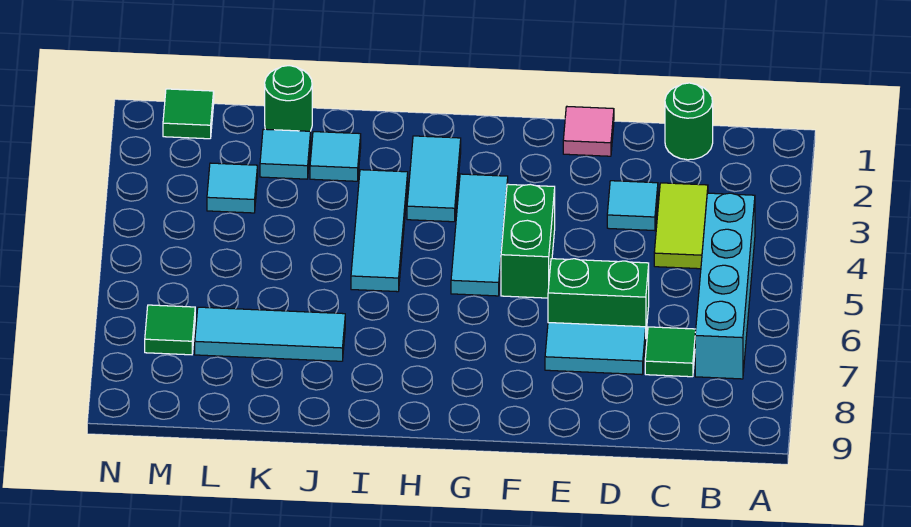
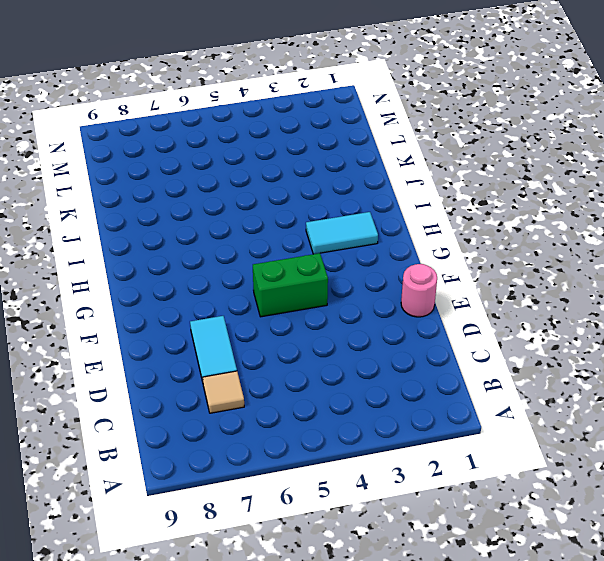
tan 1x1 tile [203,371,244,413] -> green 1x1 tile [645,327,696,377]
pink 1x1 round brick [401,264,437,317] -> pink 1x1 tile [563,107,614,156]
none -> cyan 1x4 brick [695,193,755,379]
none -> green 1x1 round brick [665,83,713,160]
none -> lime 1x2 tile [654,183,708,269]

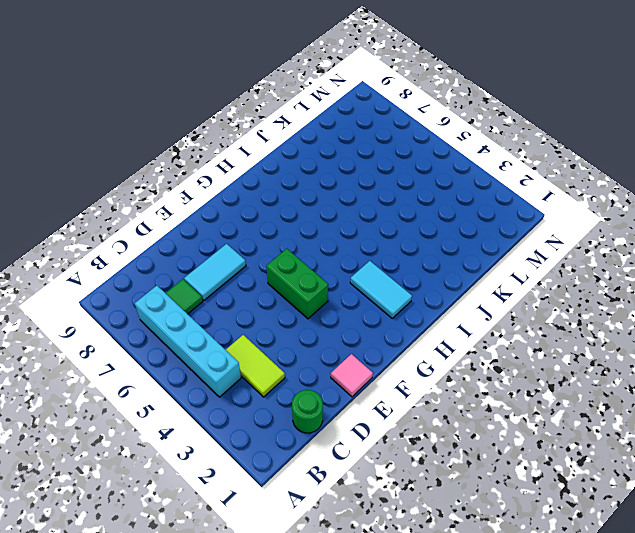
none -> cyan 1x1 tile [607,181,658,231]
none -> green 1x2 brick [548,259,649,331]
none -> cyan 1x3 tile [451,174,508,296]

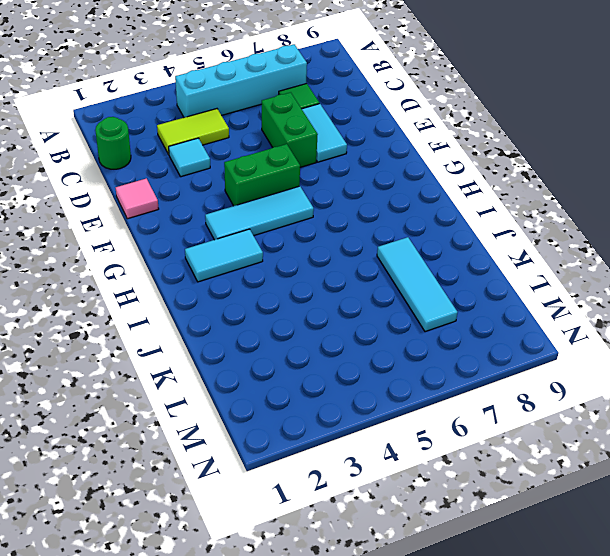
none -> cyan 1x3 tile [351,170,408,292]
none -> cyan 1x1 tile [310,132,361,181]
none -> green 1x1 round brick [265,66,312,131]

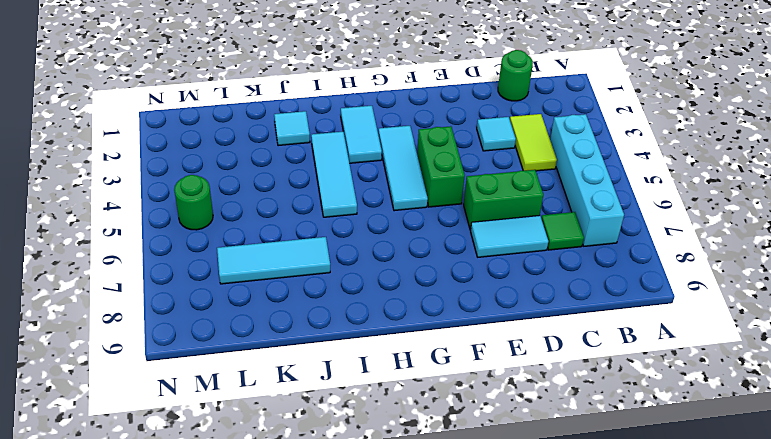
green 1x1 round brick [174,175,213,230] -> green 1x1 round brick moved to [265,66,312,131]
none -> pink 1x1 tile [563,107,614,156]
none -> cyan 1x1 tile [260,129,311,179]
none -> cyan 1x1 tile [207,163,258,213]

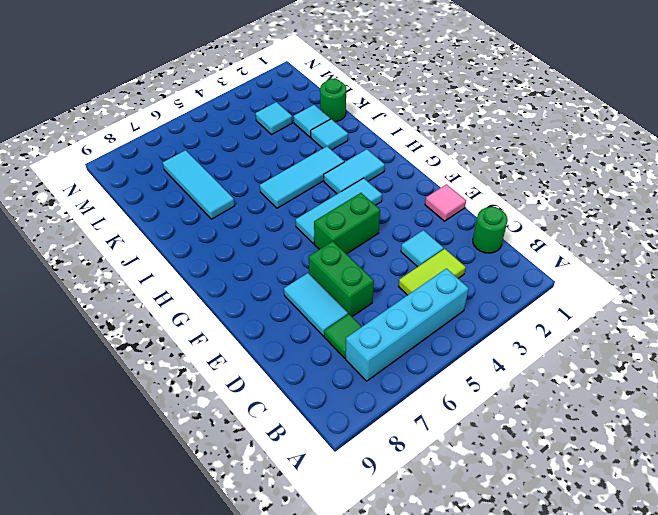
none -> green 1x1 tile [163,89,214,139]
none -> green 1x1 tile [145,305,195,355]

